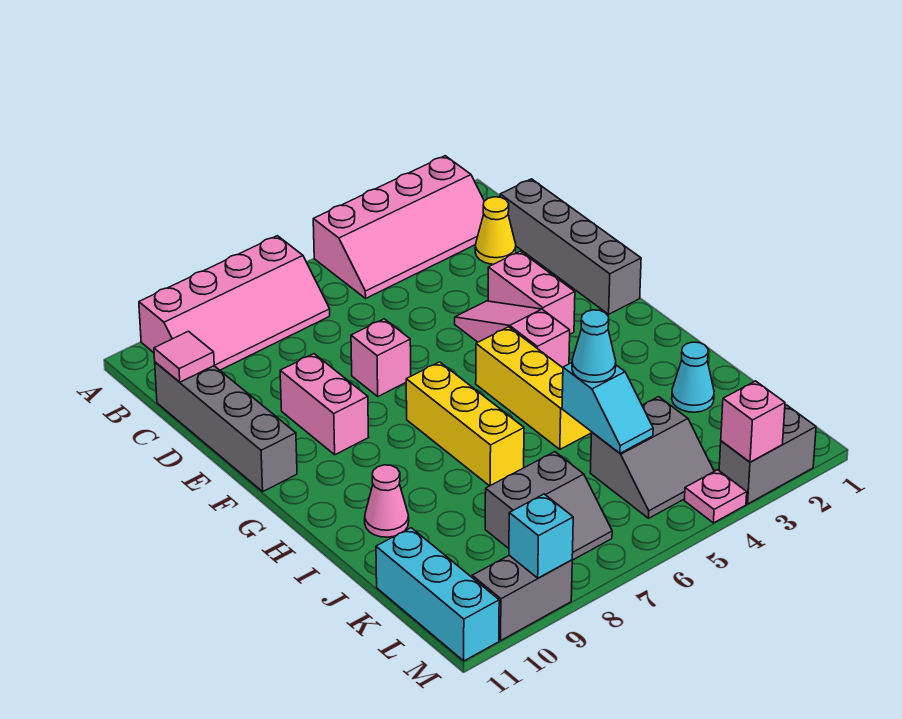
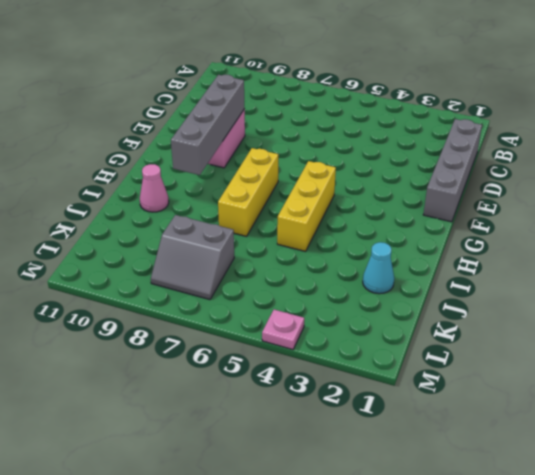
grey 1x4 brick [171,75,245,175] -> grey 1x4 brick moved to [155,362,297,492]
none -> pink 2x4 slope [313,156,484,298]
none -> pink 2x4 slope [139,236,330,370]
none -> yellow 1x1 cone [475,197,516,264]

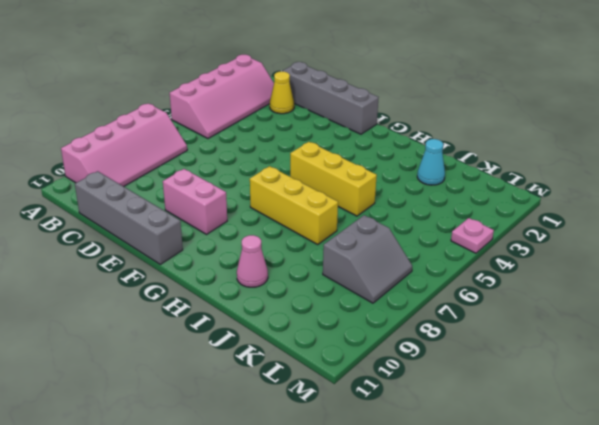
none -> pink 1x2 brick [488,251,575,334]
none -> pink 1x3 slope [455,301,570,368]
none -> pink 1x1 brick [351,319,411,396]

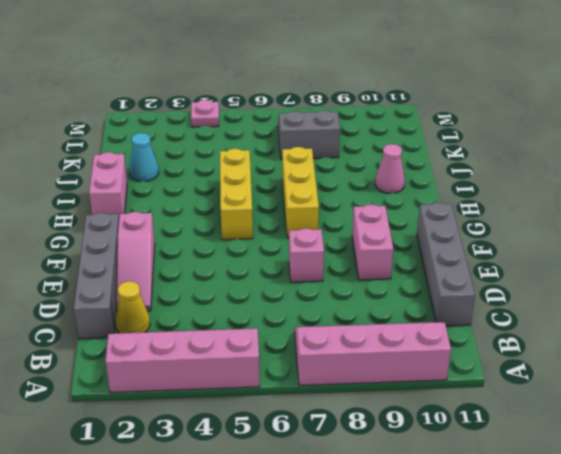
pink 1x3 slope [117,212,155,311] -> pink 1x3 slope moved to [455,301,570,368]
pink 1x2 brick [89,152,127,217] -> pink 1x2 brick moved to [488,251,575,334]
none -> grey 2x2 slope [590,397,714,518]
none -> cyan 1x3 brick [376,528,499,661]
none -> grey 1x2 brick [719,405,816,504]

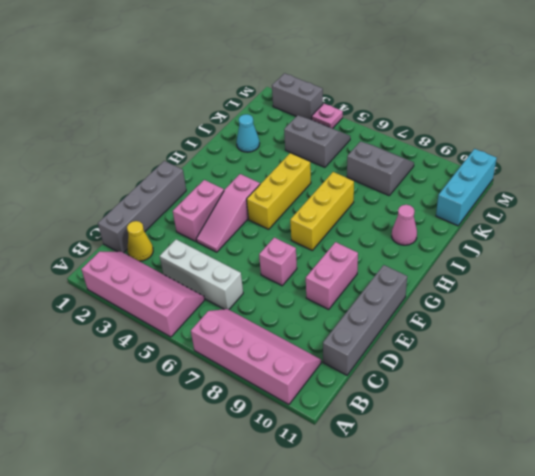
white 1x3 brick [160,239,243,309] -> none
none -> grey 1x2 brick [472,556,572,640]
none -> pink 1x1 tile [154,331,214,382]
none -> cyan 1x2 slope [562,363,653,453]

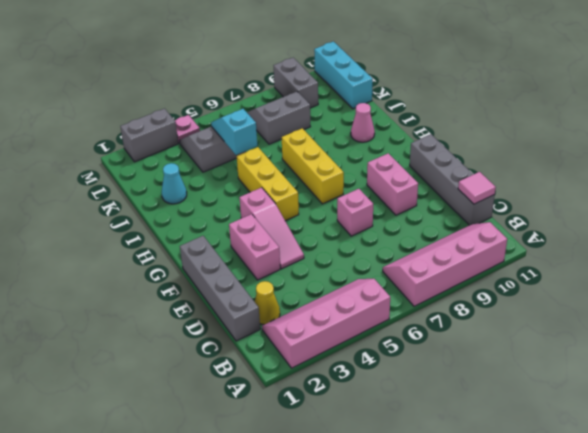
grey 1x2 brick [274,58,318,108] -> grey 1x2 brick turned to [472,556,572,640]
none -> pink 1x1 brick [721,381,785,462]
none -> cyan 1x1 brick [509,494,573,578]
none -> cyan 1x1 cone [572,310,616,382]

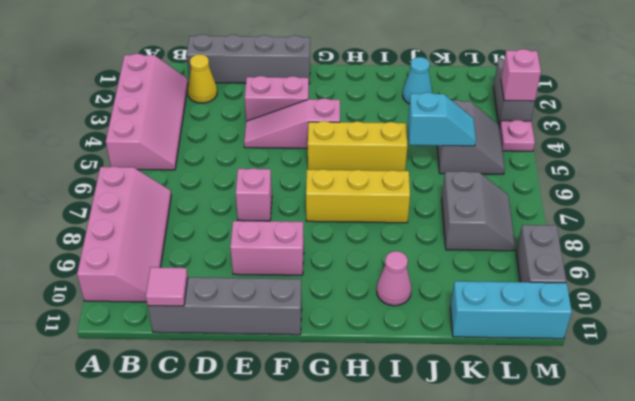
none -> cyan 1x1 brick [509,494,573,578]
none -> cyan 1x1 cone [572,310,616,382]

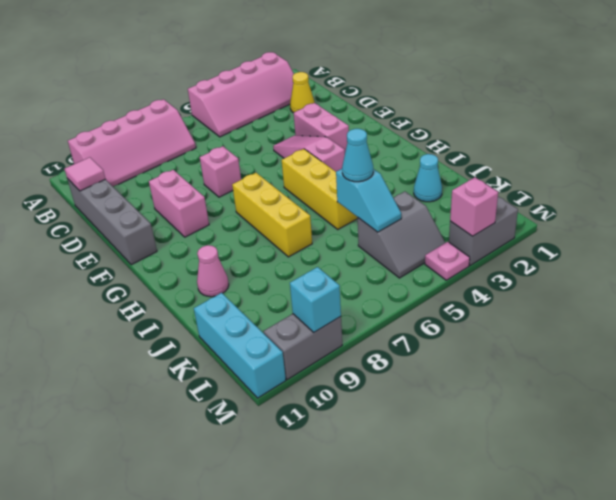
none -> grey 1x4 brick [500,179,641,314]
none -> grey 2x2 slope [485,452,612,560]

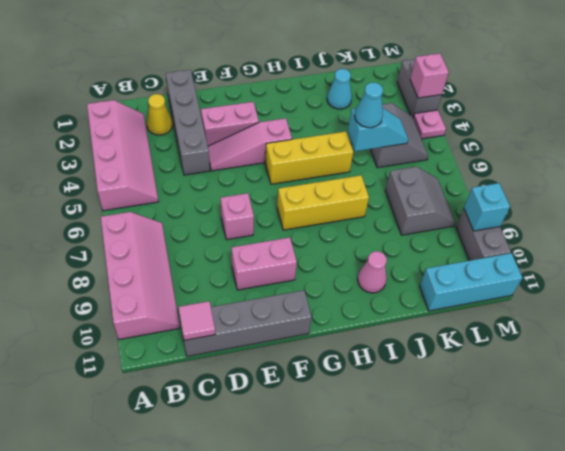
grey 1x4 brick [166,70,210,175] -> grey 1x4 brick turned to [500,179,641,314]

